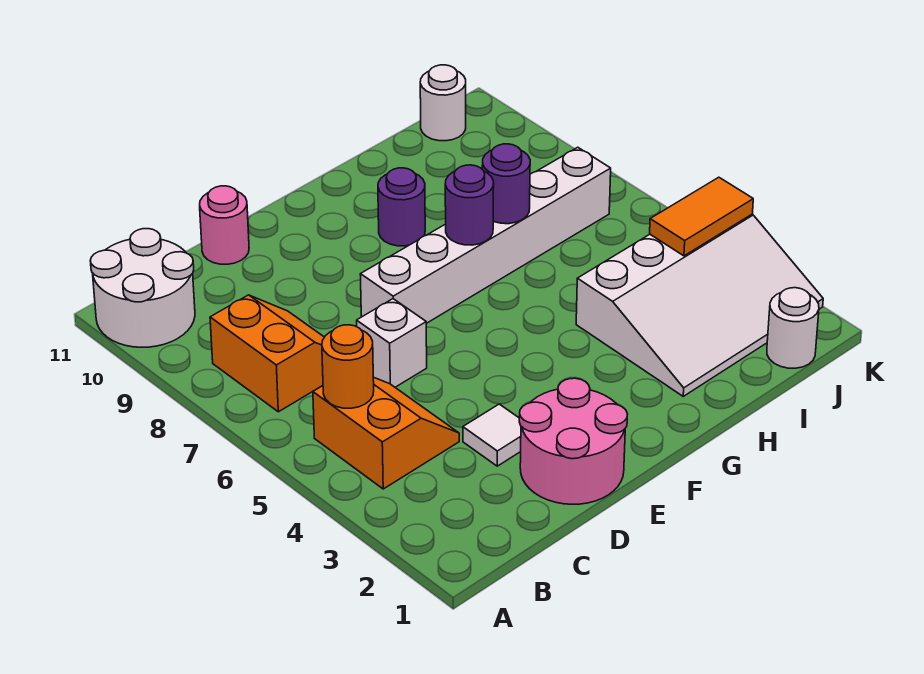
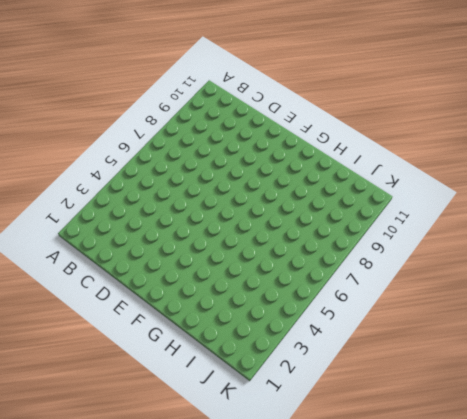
none -> white 2x2 round brick [90,229,195,347]
none -> orange 2x2 slope [313,377,459,489]
none -> orange 2x2 slope [210,295,324,412]

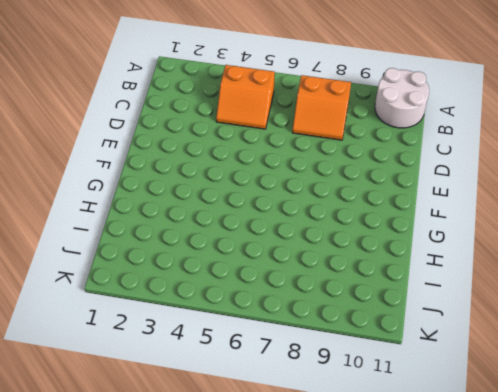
none -> pink 2x2 round brick [519,378,627,504]
none -> white 1x1 tile [463,404,521,466]
none -> white 1x1 brick [357,299,427,387]

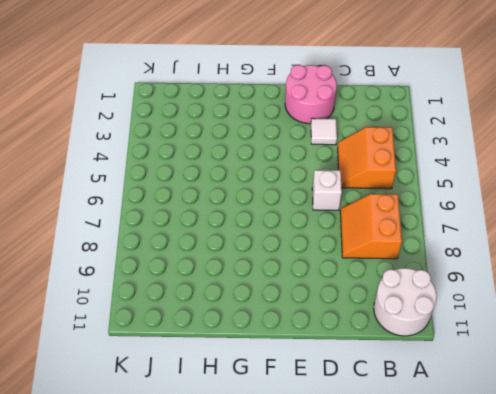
none -> pink 1x1 round brick [200,186,249,264]
none -> white 1x6 brick [360,147,611,323]
none -> purple 1x1 round brick [378,168,425,246]

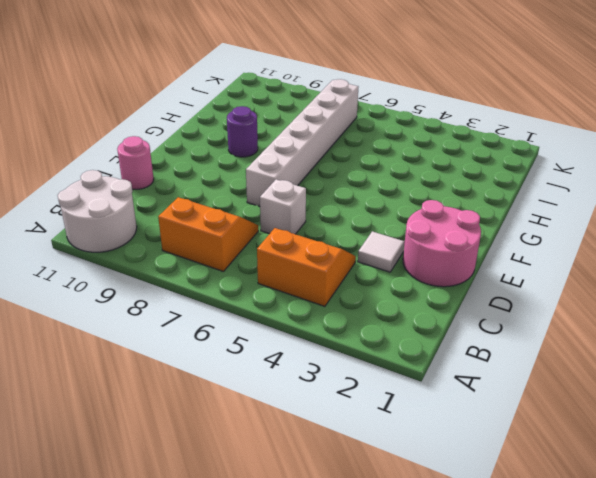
none -> white 3x4 slope [576,214,823,396]
none -> white 1x1 round brick [767,288,819,368]
none -> white 1x1 round brick [420,65,466,141]

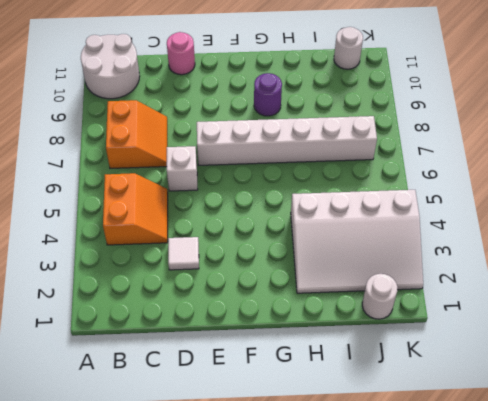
none -> pink 2x2 round brick [519,378,627,504]
none -> orange 1x1 round brick [322,325,374,408]
none -> purple 1x1 round brick [445,165,494,245]

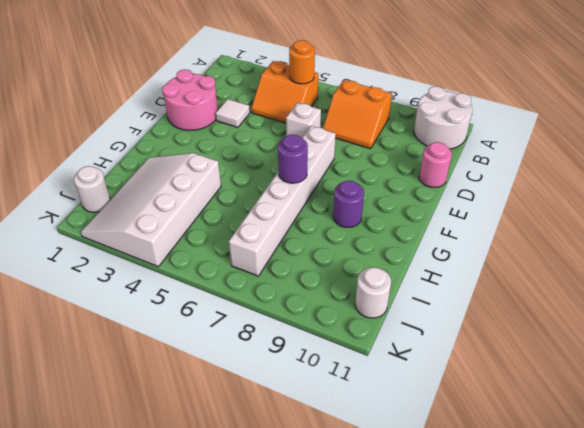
none -> purple 1x1 round brick [482,144,530,224]
none -> orange 1x2 tile [650,177,753,256]

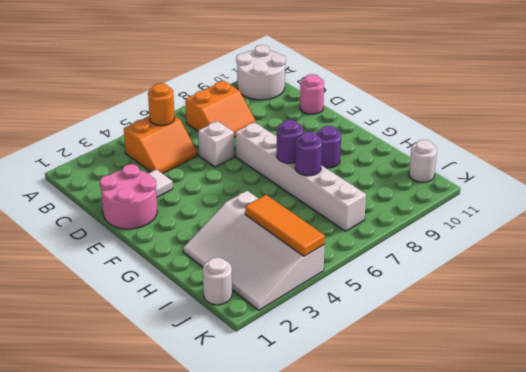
orange 1x3 tile [245,195,325,256] -> orange 1x2 tile [650,177,753,256]

